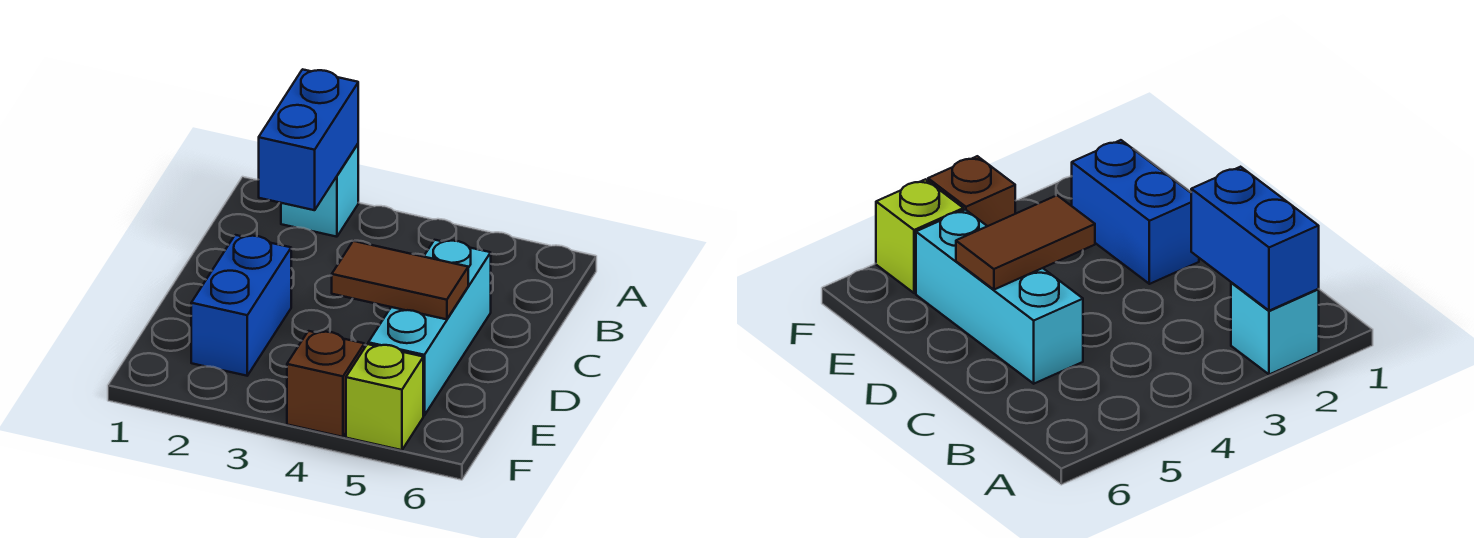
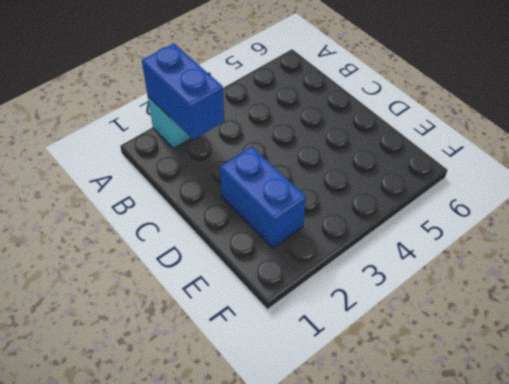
none -> cyan 1x3 brick [368,240,491,415]
none -> brown 1x1 brick [287,331,364,437]

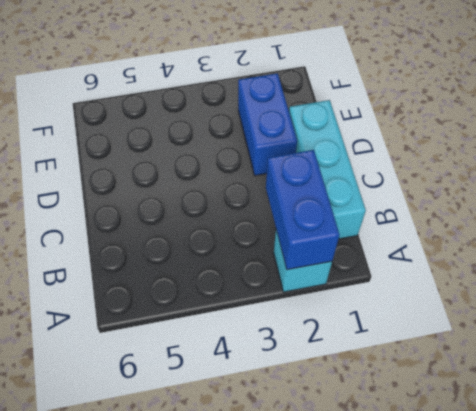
cyan 1x3 brick [289,100,366,239] -> cyan 1x3 brick moved to [368,240,491,415]
none -> brown 1x1 brick [287,331,364,437]
none -> lime 1x1 brick [346,344,423,450]

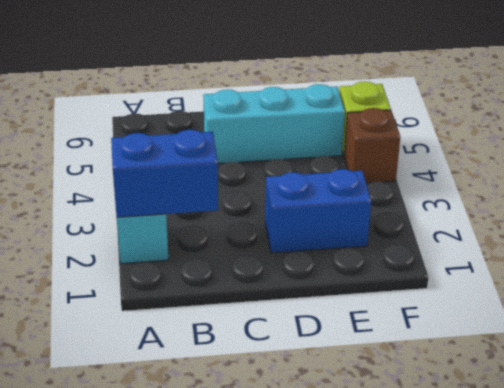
none -> brown 1x2 tile [332,241,468,319]

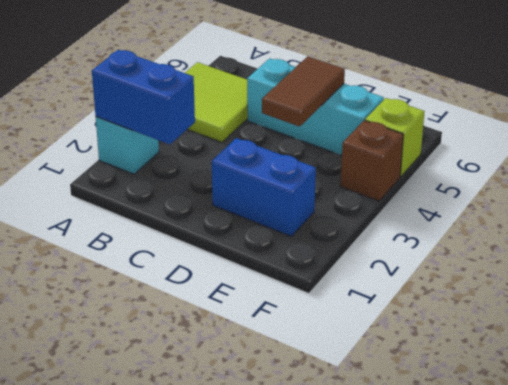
lime 2x2 tile [185,62,248,142] -> none

